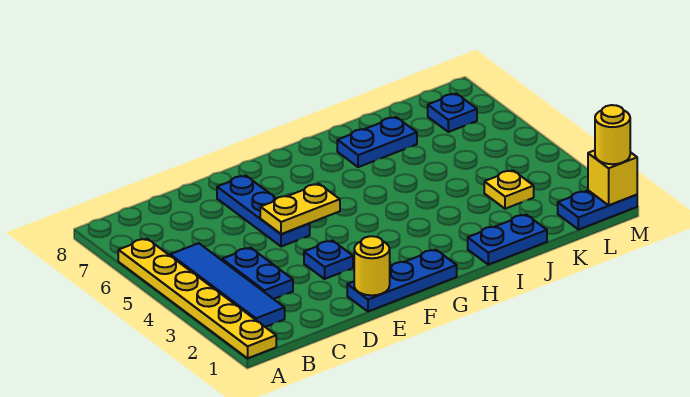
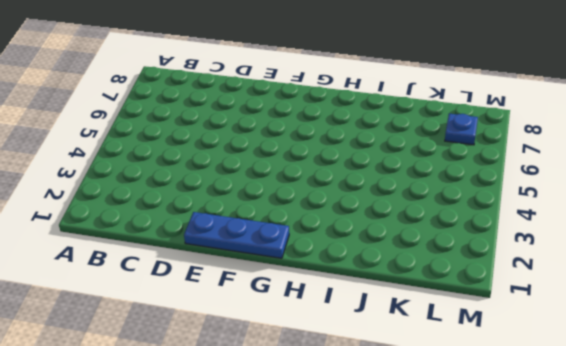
none -> yellow 1x6 plate [118,239,276,358]
none -> blue 1x4 tile [170,243,285,327]
none -> blue 1x2 plate [222,248,293,299]

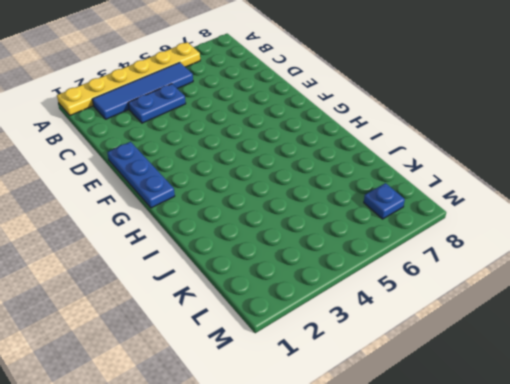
none -> blue 1x1 plate [304,241,353,279]
none -> blue 1x3 plate [217,176,310,247]
none -> blue 1x2 plate [468,215,547,265]

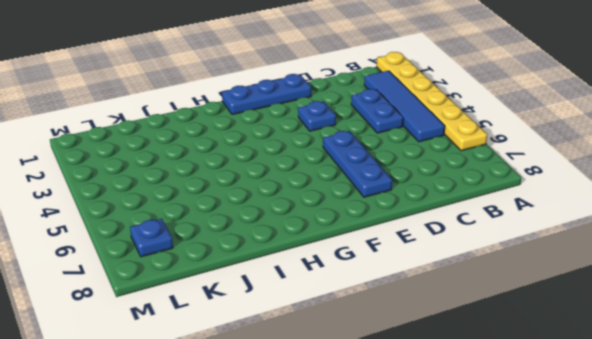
none -> blue 1x2 plate [468,215,547,265]
none -> blue 1x2 plate [337,117,417,167]
none -> yellow 1x1 plate [484,170,534,209]

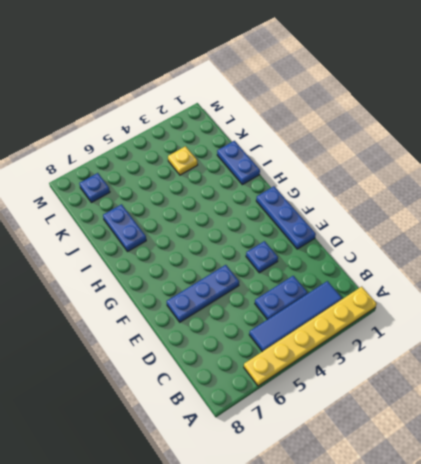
none -> blue 1x2 plate [558,190,637,230]
none -> yellow 1x1 round brick [354,236,390,295]
none -> yellow 1x2 plate [260,184,340,234]

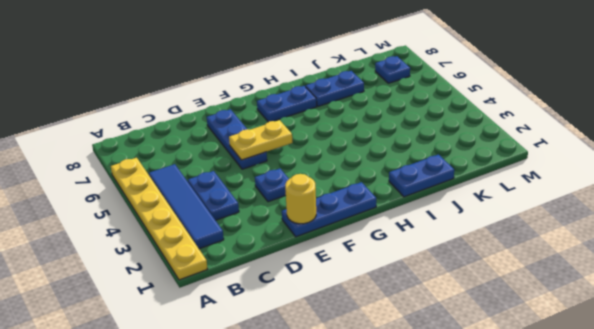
blue 1x2 plate [257,86,317,122] -> blue 1x2 plate moved to [558,190,637,230]
none -> yellow 1x1 plate [484,170,534,209]
none -> yellow 1x1 brick [588,150,637,205]
none -> yellow 1x1 round brick [595,105,630,164]

